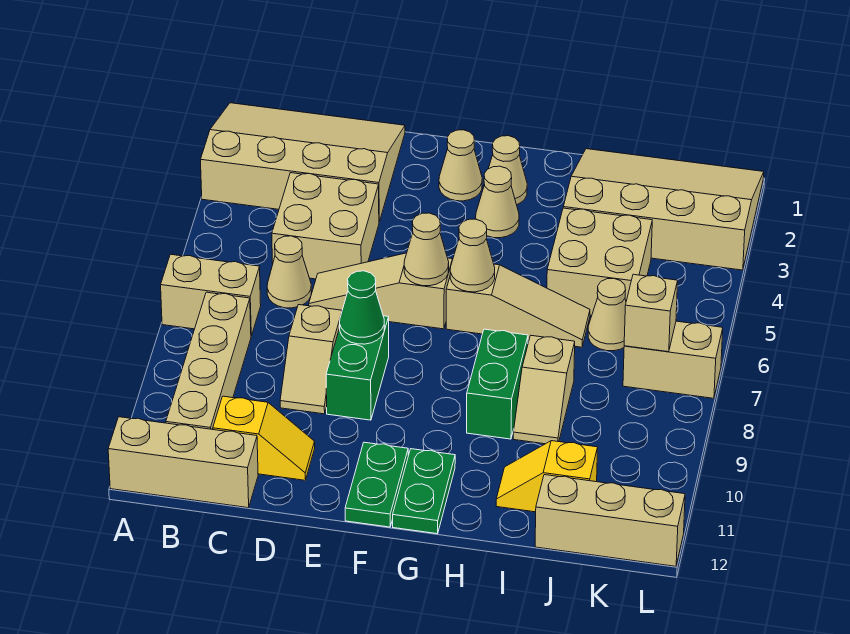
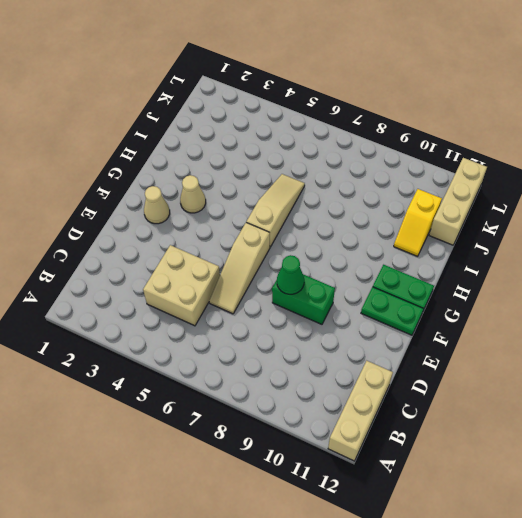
none -> tan 3x4 slope [200,103,405,222]
none -> tan 1x2 brick [161,254,261,336]
none -> tan 1x4 brick [166,292,251,430]

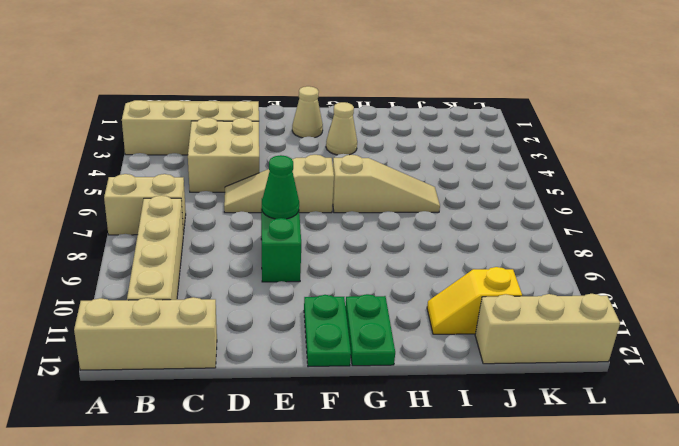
none -> tan 1x1 cone [267,236,311,308]
none -> yellow 1x2 slope [213,396,315,480]
none -> tan 1x2 slope [280,305,342,414]

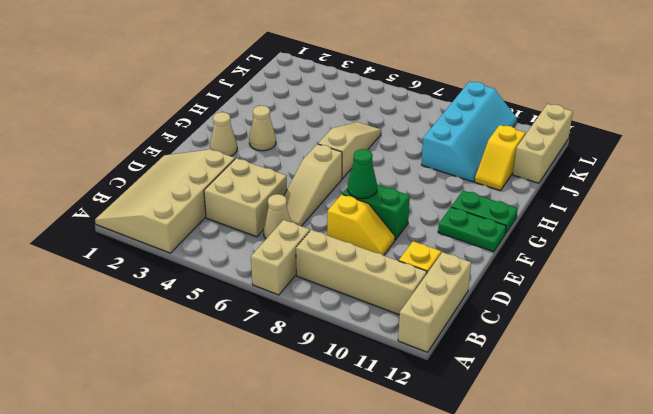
yellow 1x2 slope [327,194,395,255] -> tan 1x2 slope [280,305,342,414]
cyan 2x4 slope [422,81,517,182] -> tan 1x2 slope [513,336,575,444]
none -> tan 1x1 cone [484,136,527,205]
none -> green 1x2 brick [467,329,528,439]
none -> tan 3x4 slope [563,149,764,270]

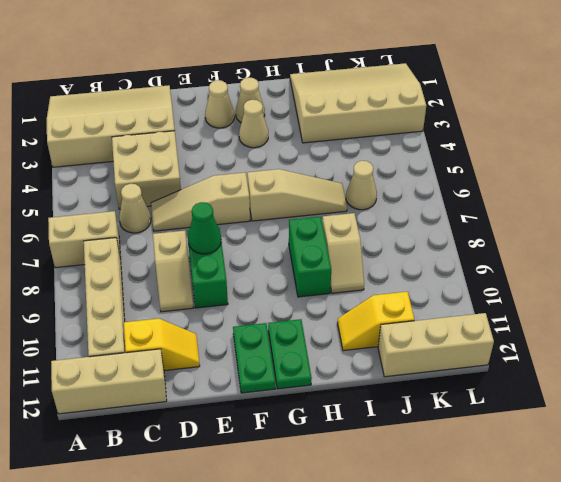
none -> tan 2x2 brick [547,208,652,316]
none -> tan 1x2 brick [623,321,723,398]
none -> tan 1x1 cone [404,213,449,286]

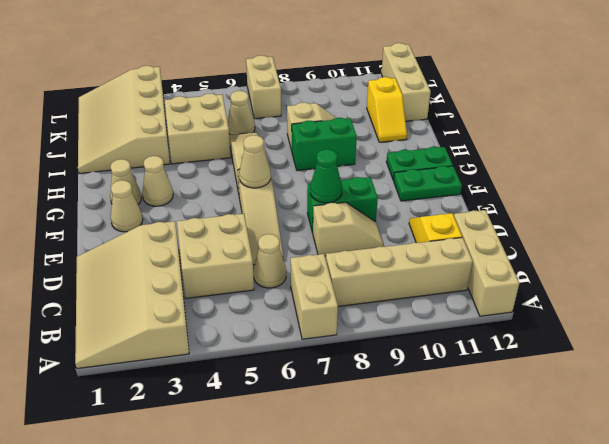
none -> tan 1x1 cone [450,219,495,292]
none -> tan 1x1 brick [624,274,678,352]

